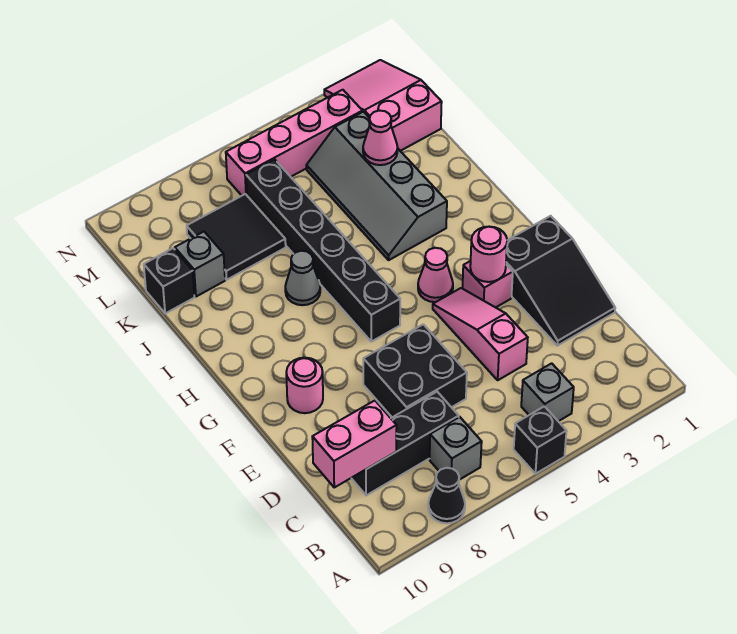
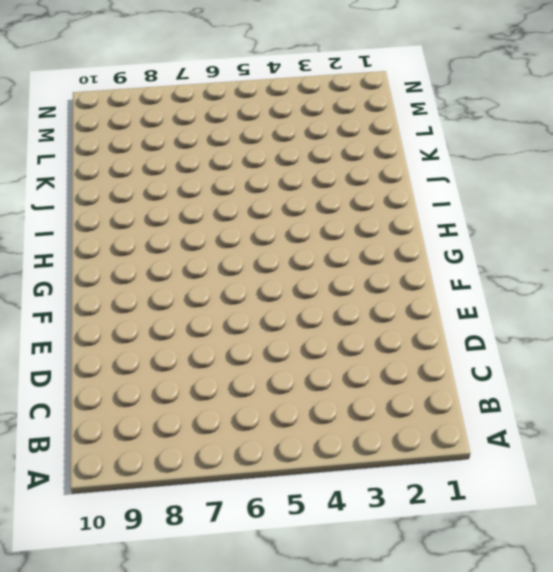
none -> black 1x1 brick [514,406,567,474]
none -> black 1x1 cone [428,468,465,523]
none -> grey 1x1 brick [521,363,574,421]

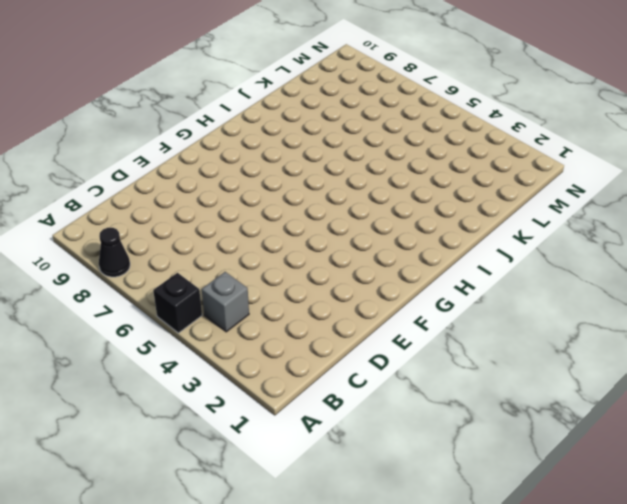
none -> grey 1x1 brick [430,417,482,480]
none -> black 1x3 brick [352,392,459,495]
none -> black 2x3 slope [506,216,615,346]

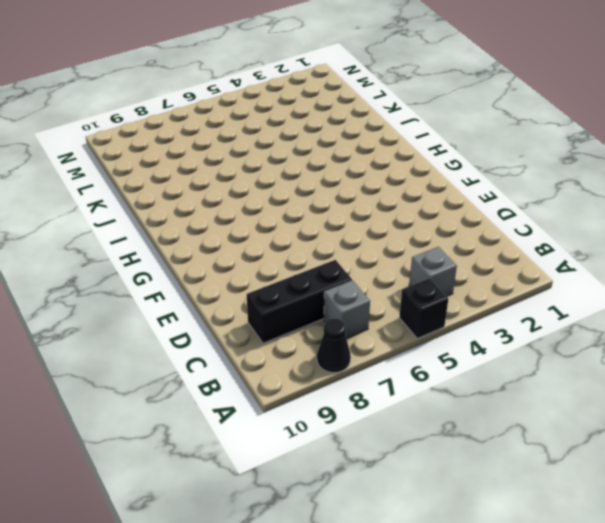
none -> black 2x3 slope [506,216,615,346]
none -> pink 1x3 slope [433,288,528,380]
none -> black 2x2 brick [363,324,467,417]

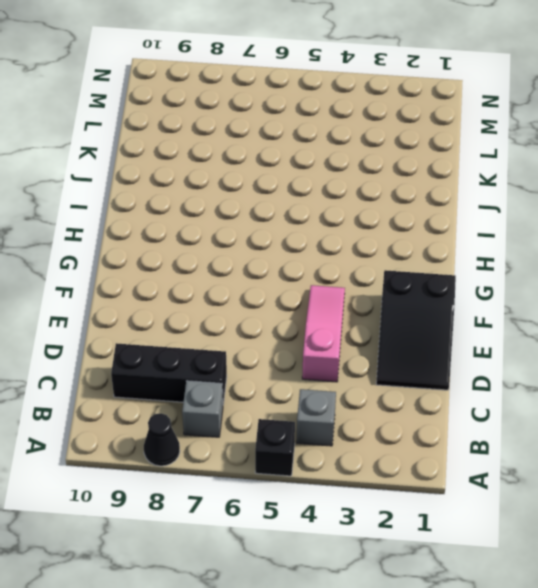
none -> black 2x2 brick [363,324,467,417]
none -> pink 1x1 brick [462,261,513,308]
none -> pink 1x1 round brick [286,358,323,413]

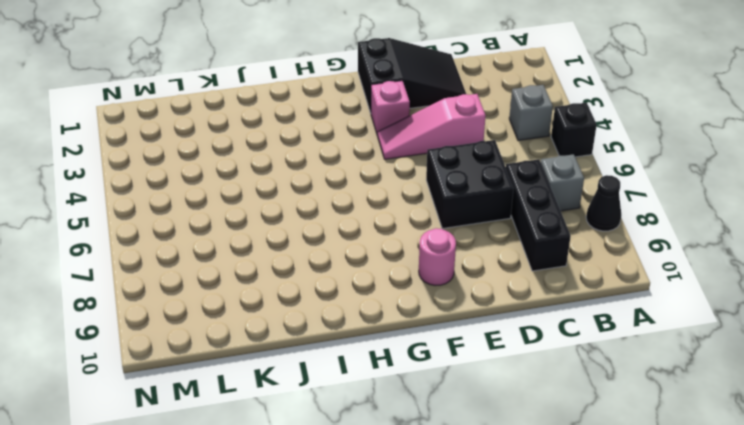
none -> pink 1x1 cone [418,248,453,302]
none -> black 1x6 brick [246,159,400,342]
none -> grey 2x4 slope [306,112,447,260]

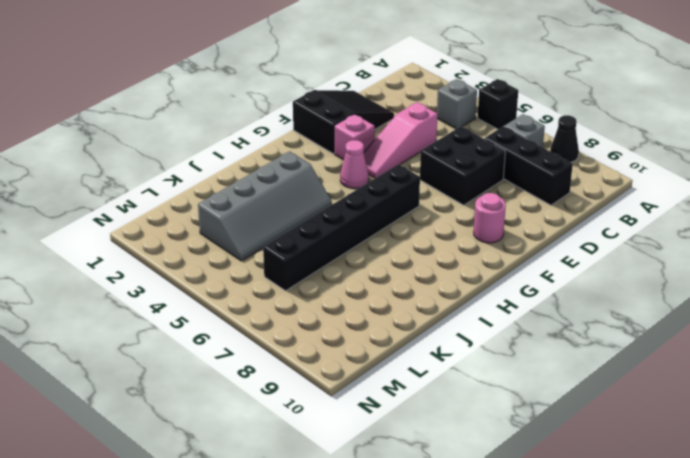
none -> grey 1x1 cone [285,251,320,305]
none -> black 2x2 tile [187,194,286,280]
none -> grey 1x1 brick [175,232,225,297]

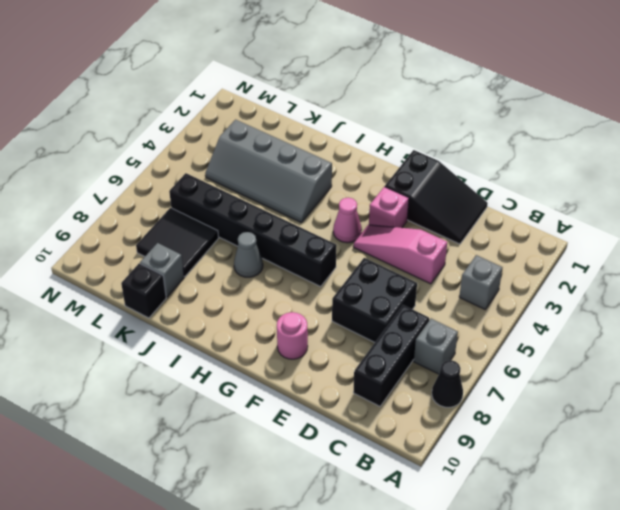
none -> black 1x1 brick [514,406,567,474]
none -> pink 2x3 slope [324,60,442,151]
none -> pink 1x4 brick [226,90,362,195]

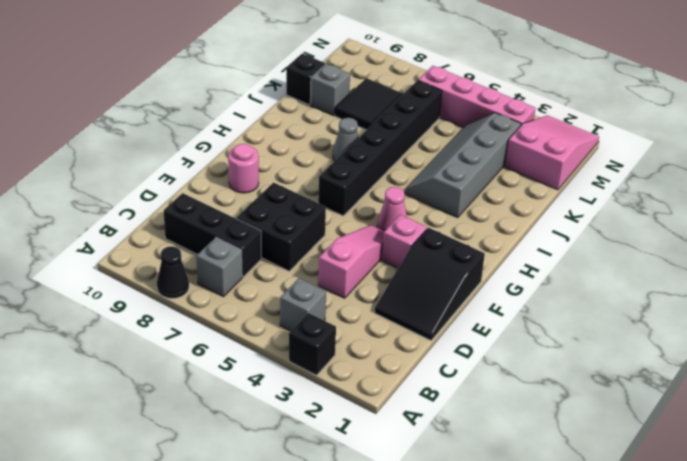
black 1x1 brick [289,313,336,375] -> black 1x1 brick moved to [514,406,567,474]
none -> pink 1x2 brick [312,401,397,487]
none -> pink 1x1 round brick [470,227,507,282]
none -> pink 1x1 cone [363,111,398,165]

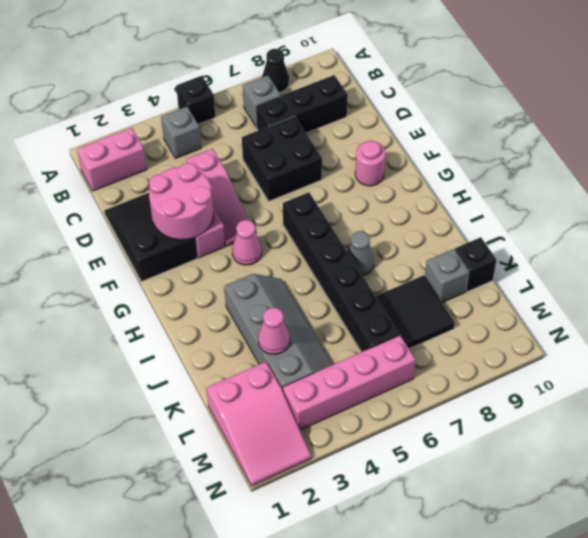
pink 1x2 brick [77,128,147,191] -> pink 1x2 brick moved to [312,401,397,487]
pink 2x2 round brick [149,163,214,240] -> pink 1x1 round brick [470,227,507,282]

